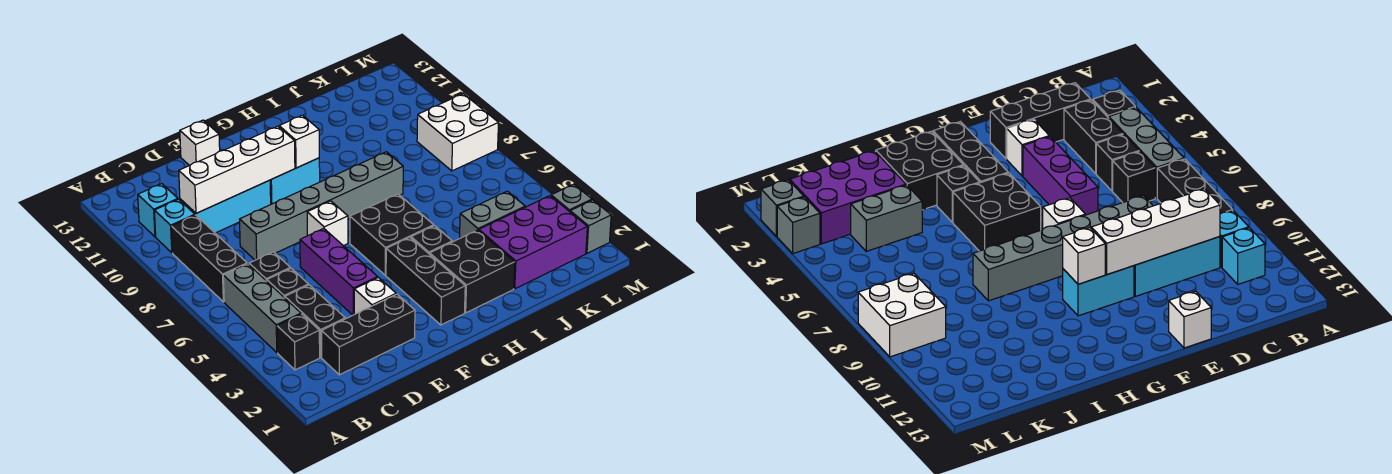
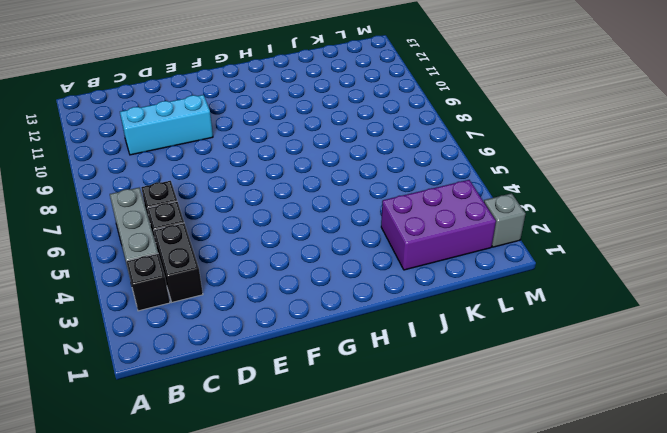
none -> black 1x3 brick [171,215,247,302]
none -> cyan 1x1 brick [154,199,195,253]
none -> cyan 1x1 brick [138,184,178,237]

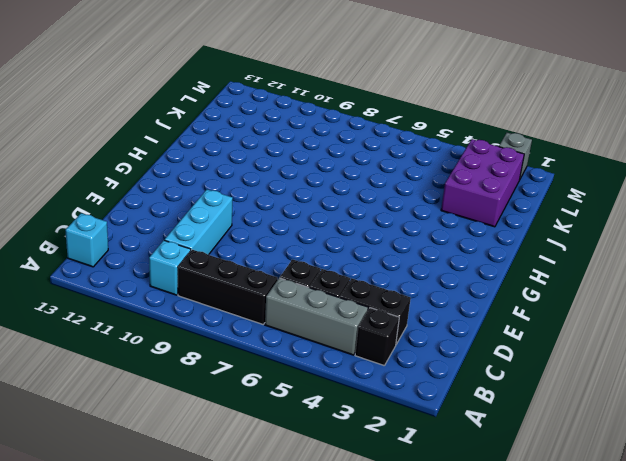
cyan 1x1 brick [65,213,108,267] -> cyan 1x1 brick moved to [138,184,178,237]
none -> black 1x3 brick [322,294,415,375]
none -> grey 1x6 brick [240,152,403,260]
none -> white 1x1 brick [354,278,396,314]

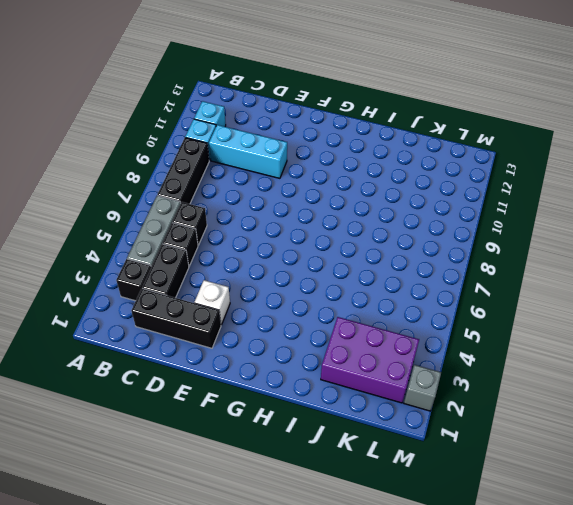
none -> grey 1x6 brick [240,152,403,260]
none -> purple 1x3 brick [300,228,378,315]
none -> white 1x1 brick [180,120,220,166]

